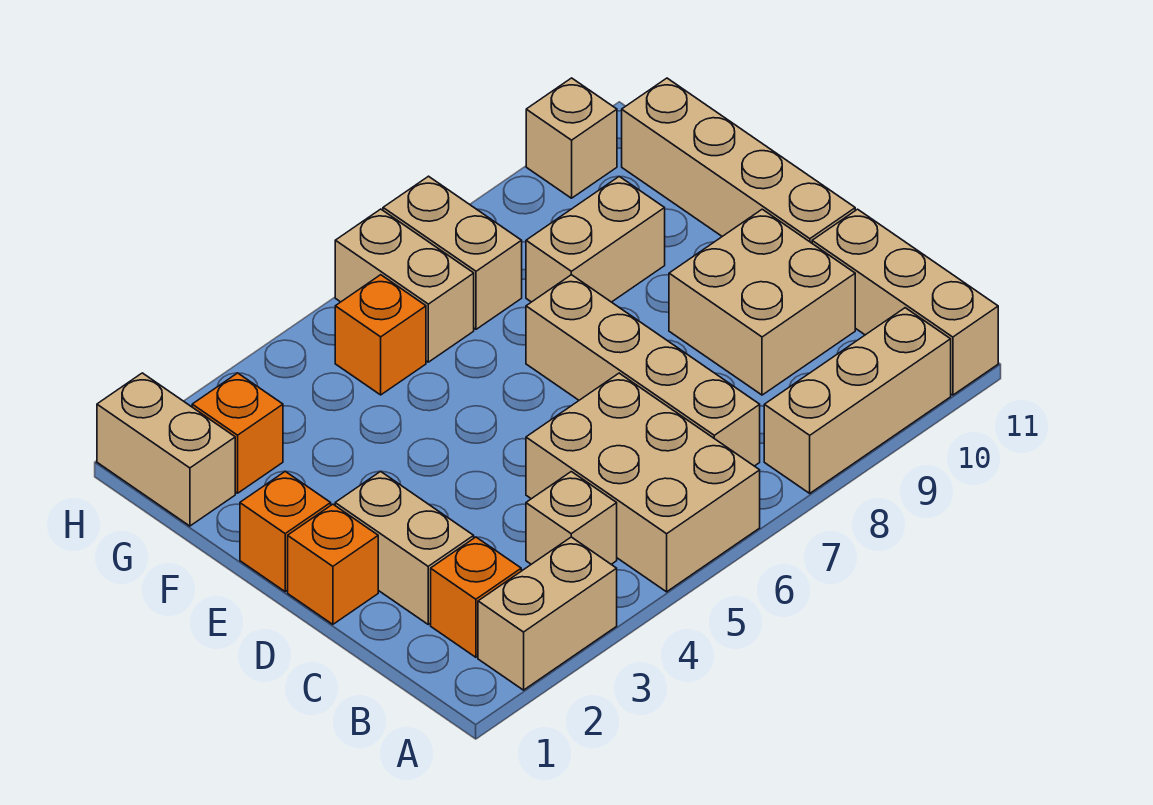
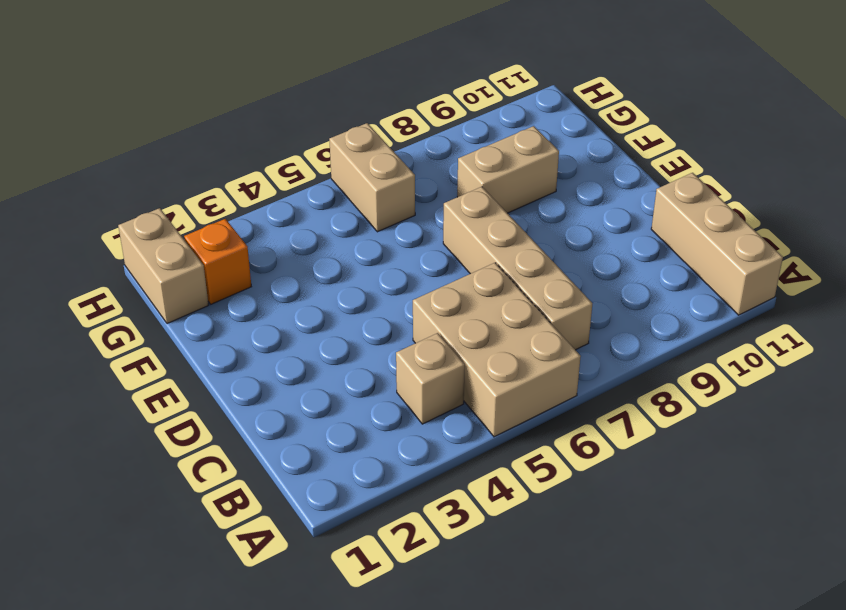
none -> tan 1x2 brick [478,537,617,690]
none -> tan 1x3 brick [764,308,951,493]
none -> orange 1x1 brick [431,537,521,657]

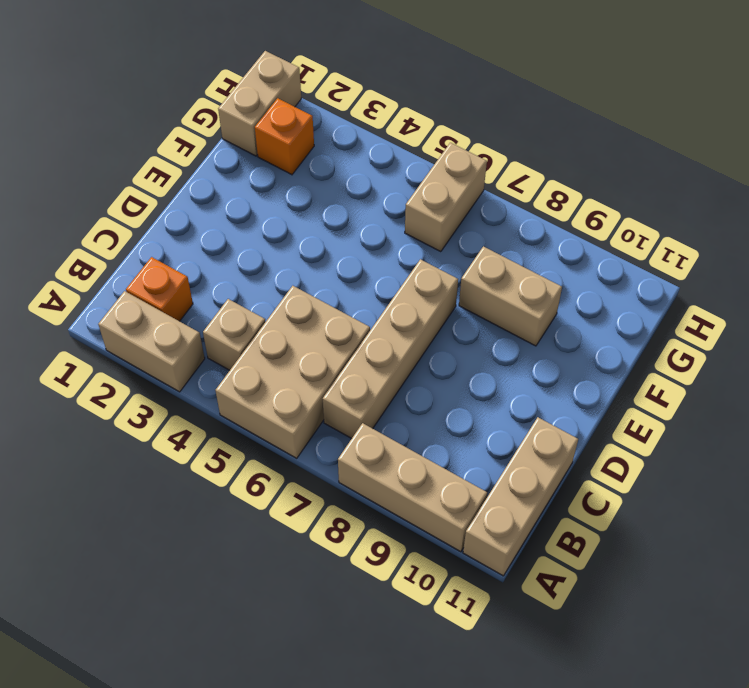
none -> tan 1x2 brick [335,471,474,624]
none -> tan 2x2 brick [669,209,855,395]
none -> orange 1x1 brick [288,504,378,624]

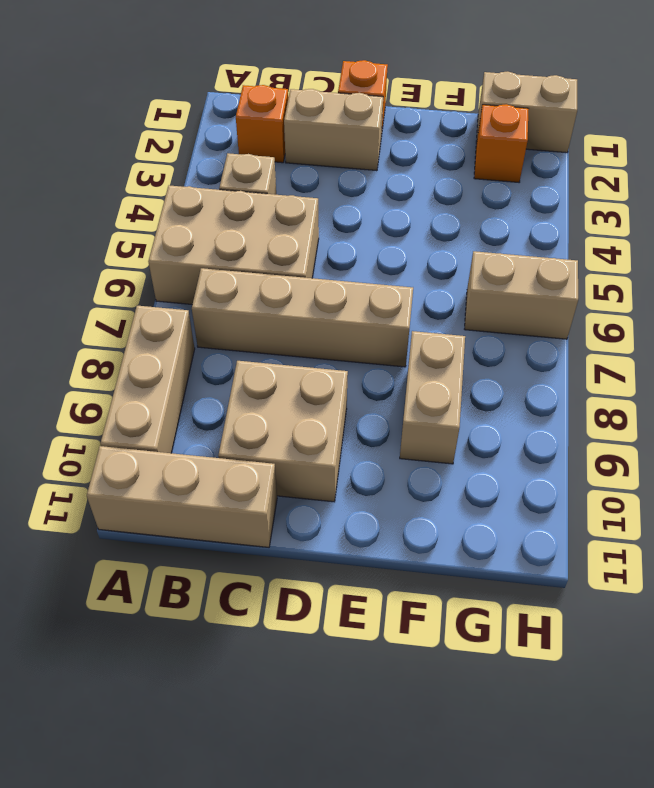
none -> tan 1x2 brick [478,537,617,690]
none -> tan 1x4 brick [622,78,855,243]
none -> orange 1x1 brick [240,471,331,592]

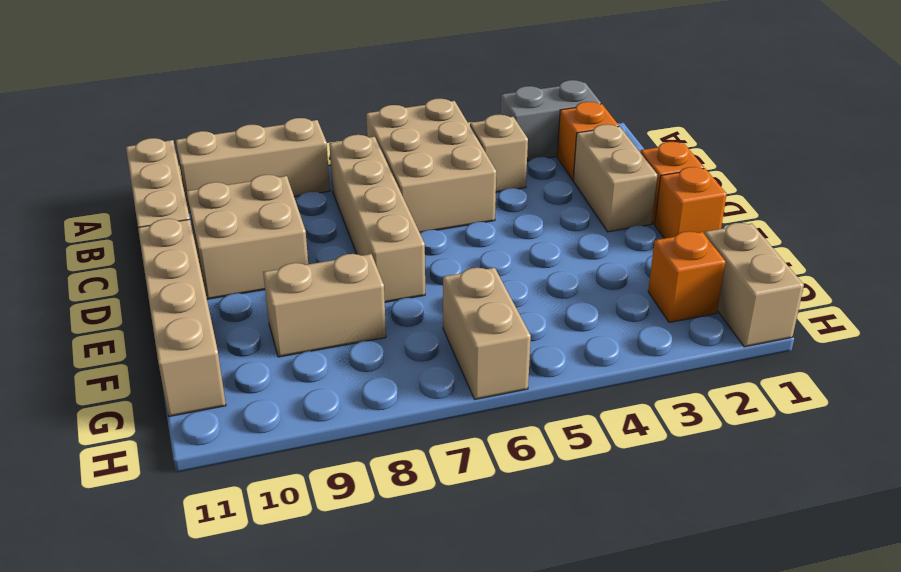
grey 1x2 brick [500,80,601,161] -> tan 1x2 brick [478,537,617,690]
none -> orange 1x1 brick [335,275,426,395]
none -> tan 1x2 brick [383,176,522,329]
none -> tan 1x1 brick [526,78,617,198]

